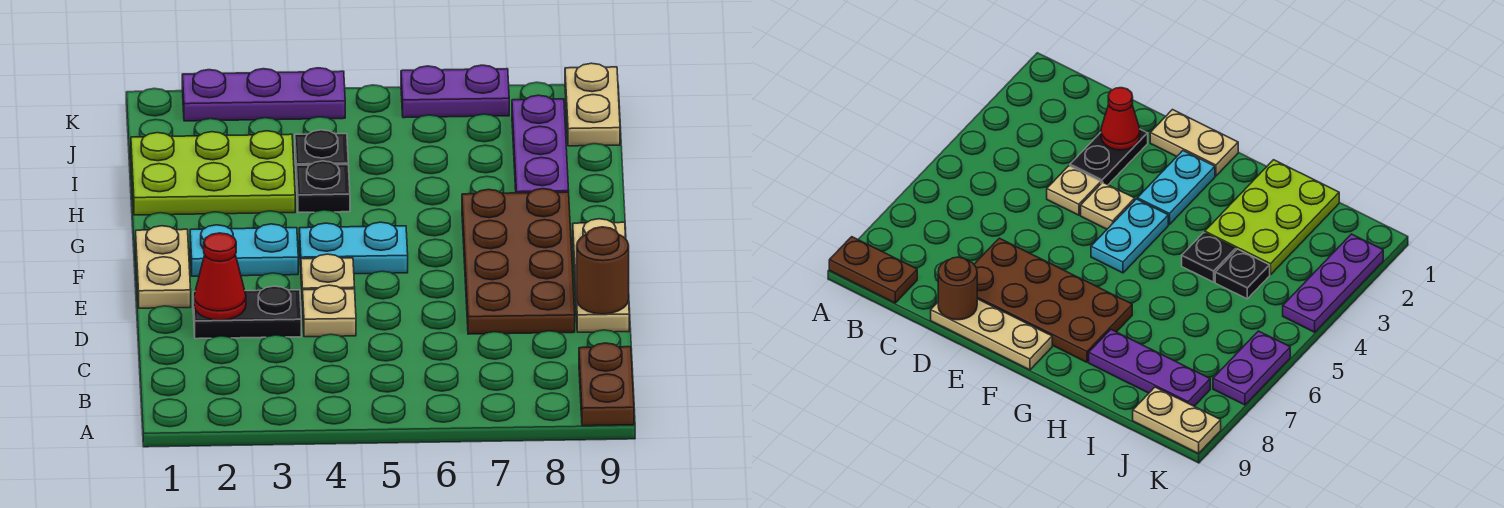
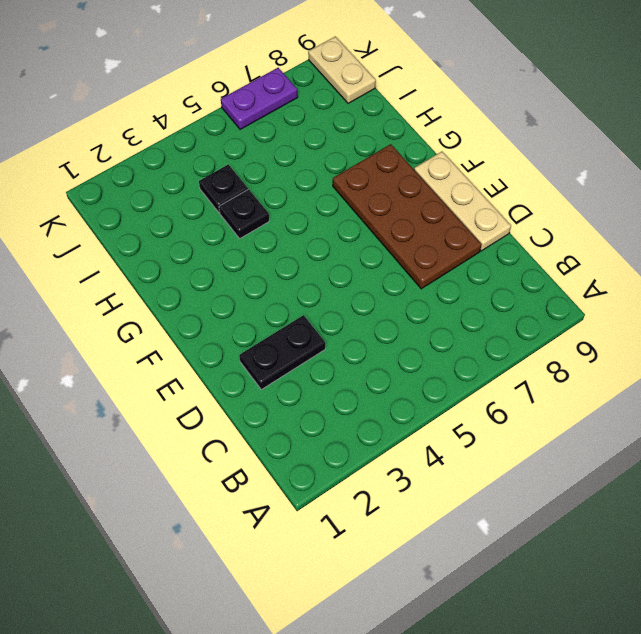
none -> brown 1x2 plate [579,343,634,426]
none -> tan 1x1 plate [303,285,356,337]
none -> tan 1x2 plate [136,226,191,308]

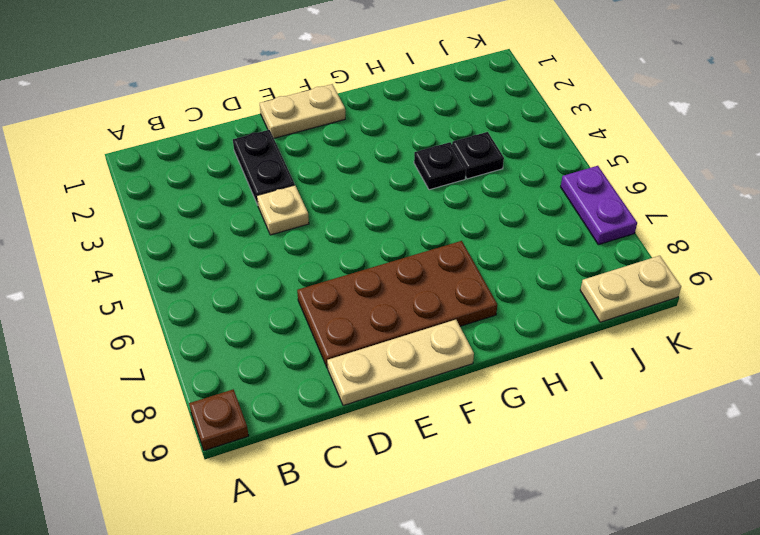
brown 1x1 plate [189,389,249,451] -> brown 1x2 plate [579,343,634,426]
none -> tan 1x1 plate [301,254,355,305]
none -> cyan 1x2 plate [190,224,298,276]
none -> cyan 1x2 plate [299,222,408,274]

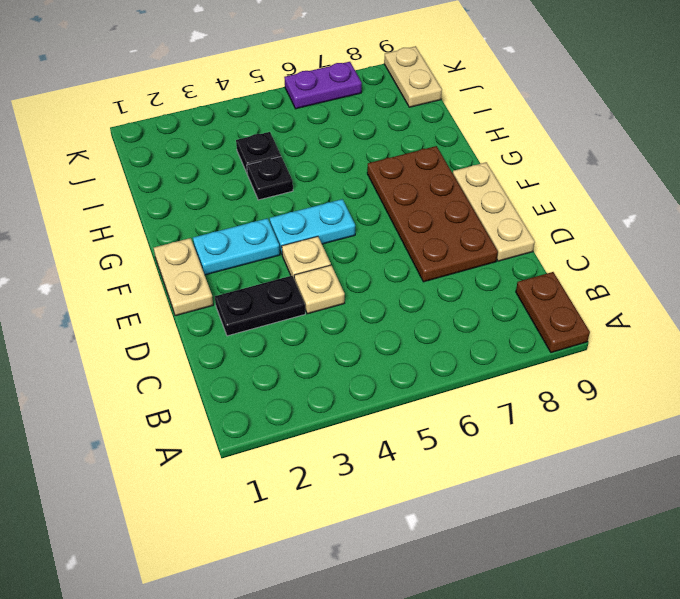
none -> lime 2x3 plate [131,131,295,215]
none -> purple 1x3 plate [512,95,569,193]
none -> purple 1x3 plate [182,68,345,121]

